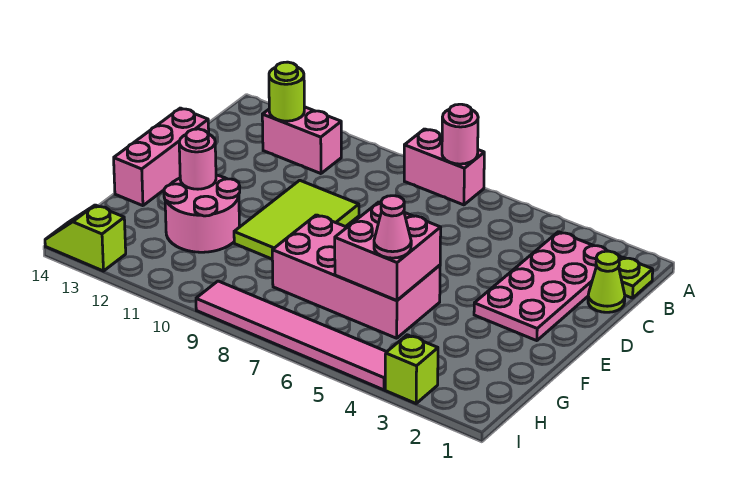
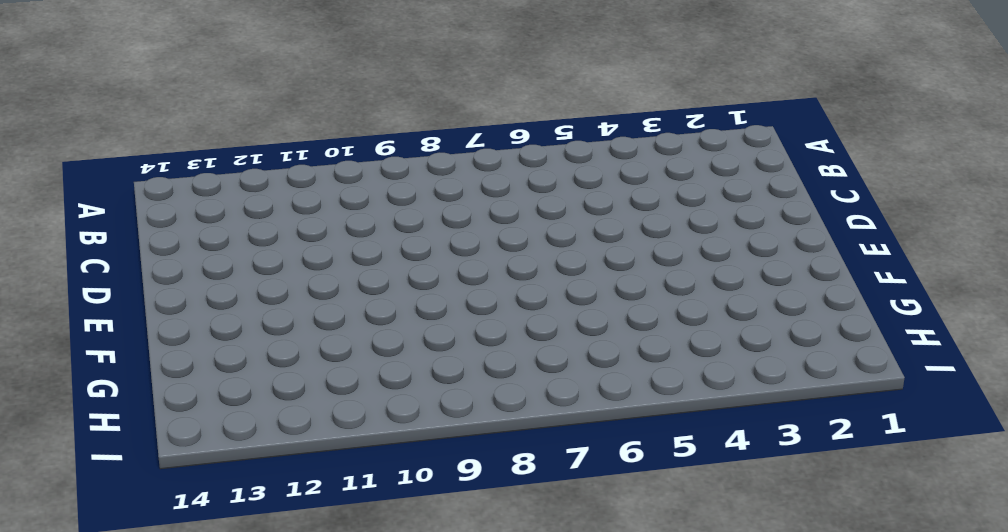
none -> pink 1x2 brick [404,129,484,205]
none -> lime 1x1 plate [619,257,653,298]
none -> pink 2x4 plate [474,232,620,341]

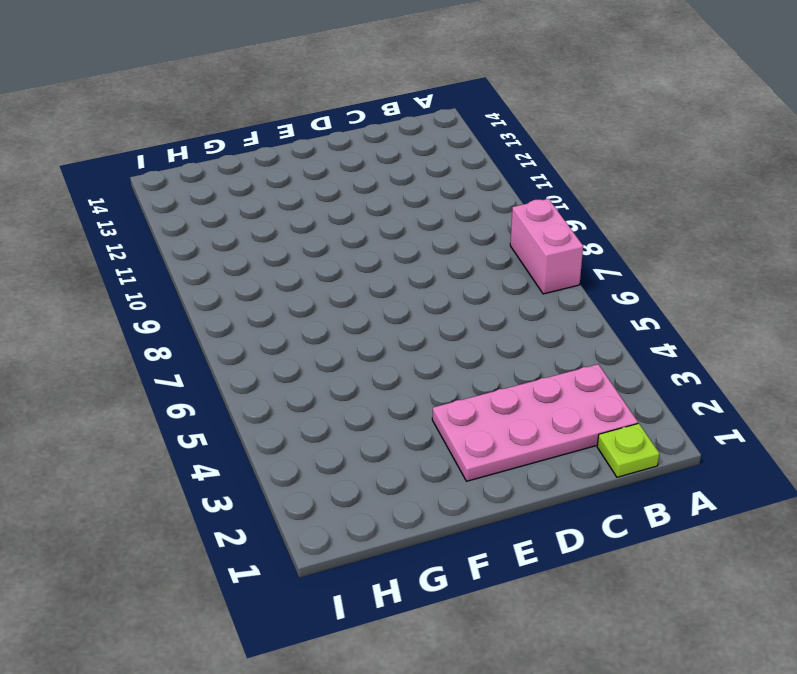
none -> pink 1x2 brick [262,107,341,174]
none -> lime 1x1 cone [588,251,625,312]
none -> lime 2x3 tile [234,180,359,259]

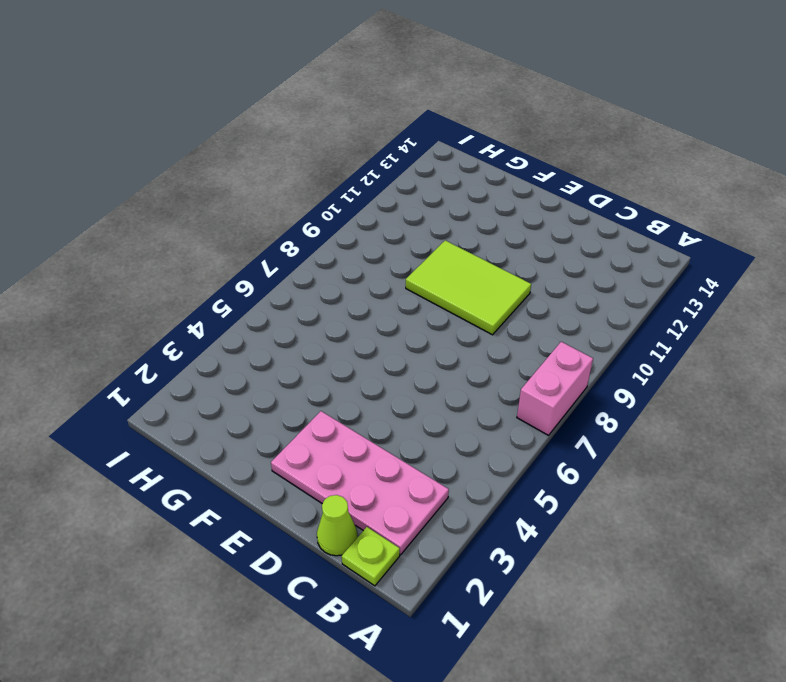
none -> pink 1x2 brick [262,107,341,174]
none -> pink 1x3 brick [114,108,209,206]
none -> pink 2x4 brick [272,215,440,338]

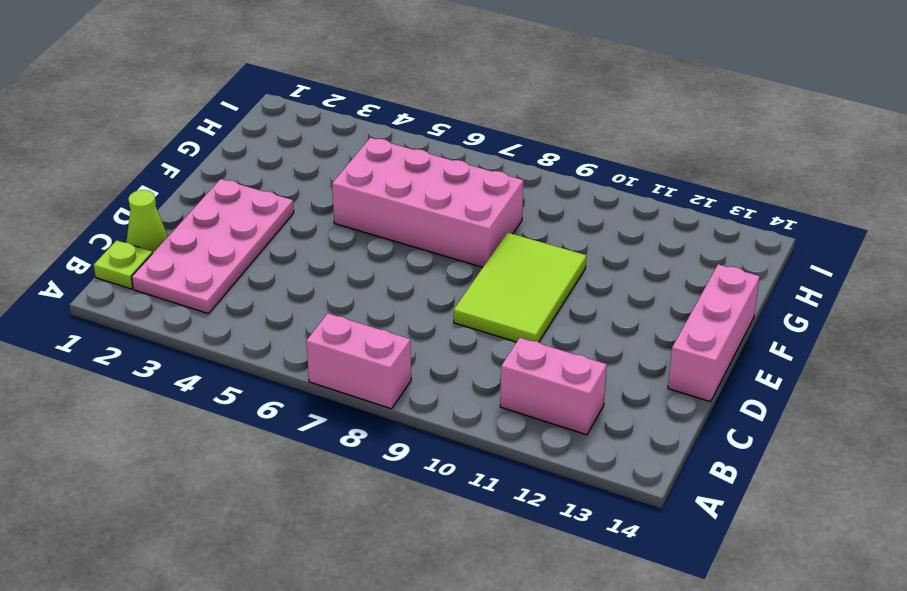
none -> pink 2x2 round brick [164,175,240,252]
none -> lime 1x1 brick [385,335,438,403]
none -> pink 1x6 tile [196,281,386,390]

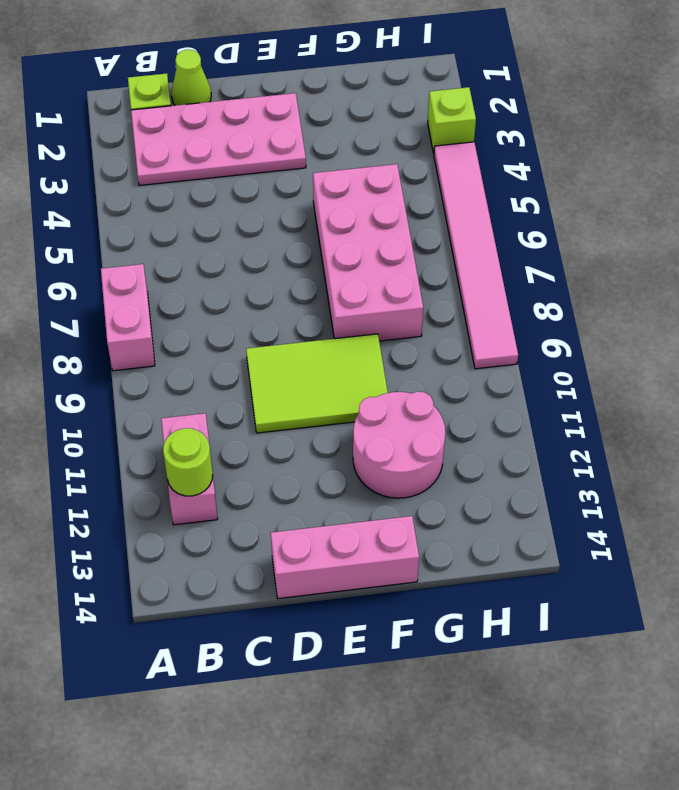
none -> lime 1x2 slope [45,205,126,271]
none -> pink 1x1 round brick [442,104,478,164]
none -> pink 2x2 brick [335,202,441,301]

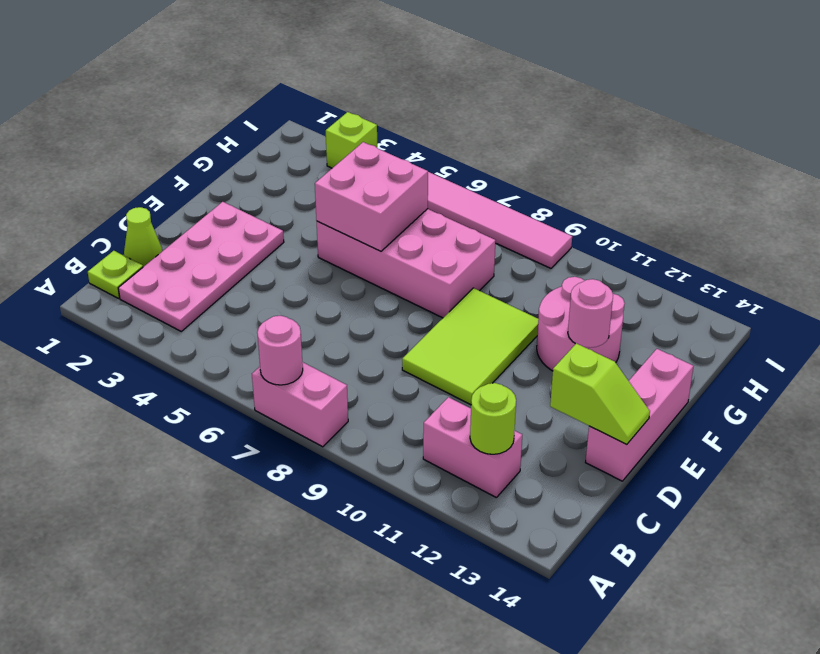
lime 1x2 slope [550,343,650,445] -> lime 1x2 slope moved to [45,205,126,271]
none -> pink 1x1 cone [374,196,411,258]

